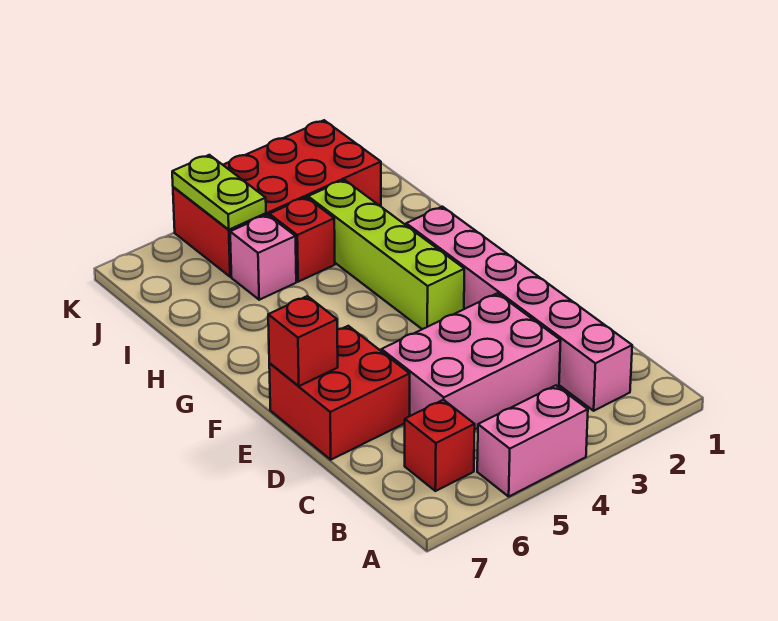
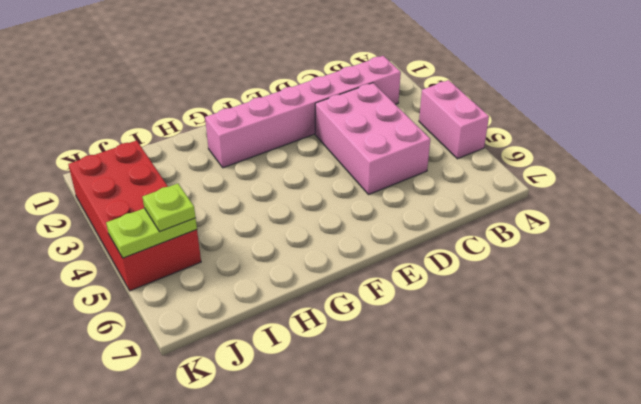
lime 1x1 plate [142,184,196,232] -> none
none -> red 1x1 brick [405,400,475,491]
none -> red 2x2 brick [269,326,410,460]

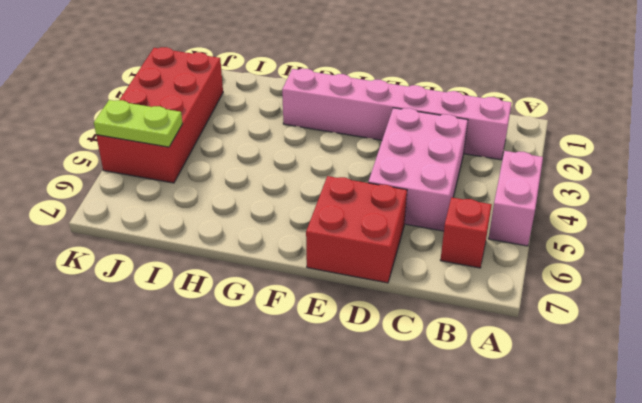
none -> lime 1x4 brick [308,180,464,329]
none -> red 1x1 brick [269,197,335,282]

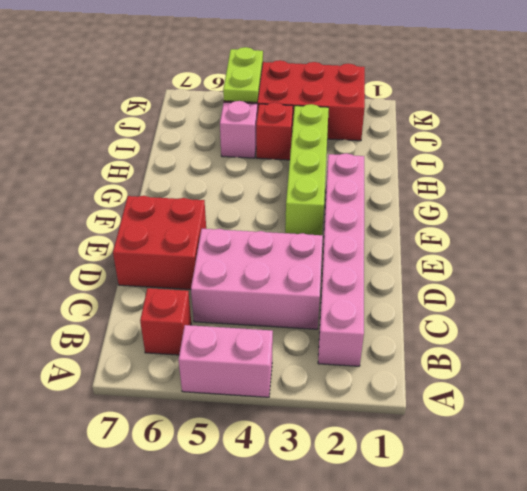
none -> red 1x1 brick [268,296,338,386]

